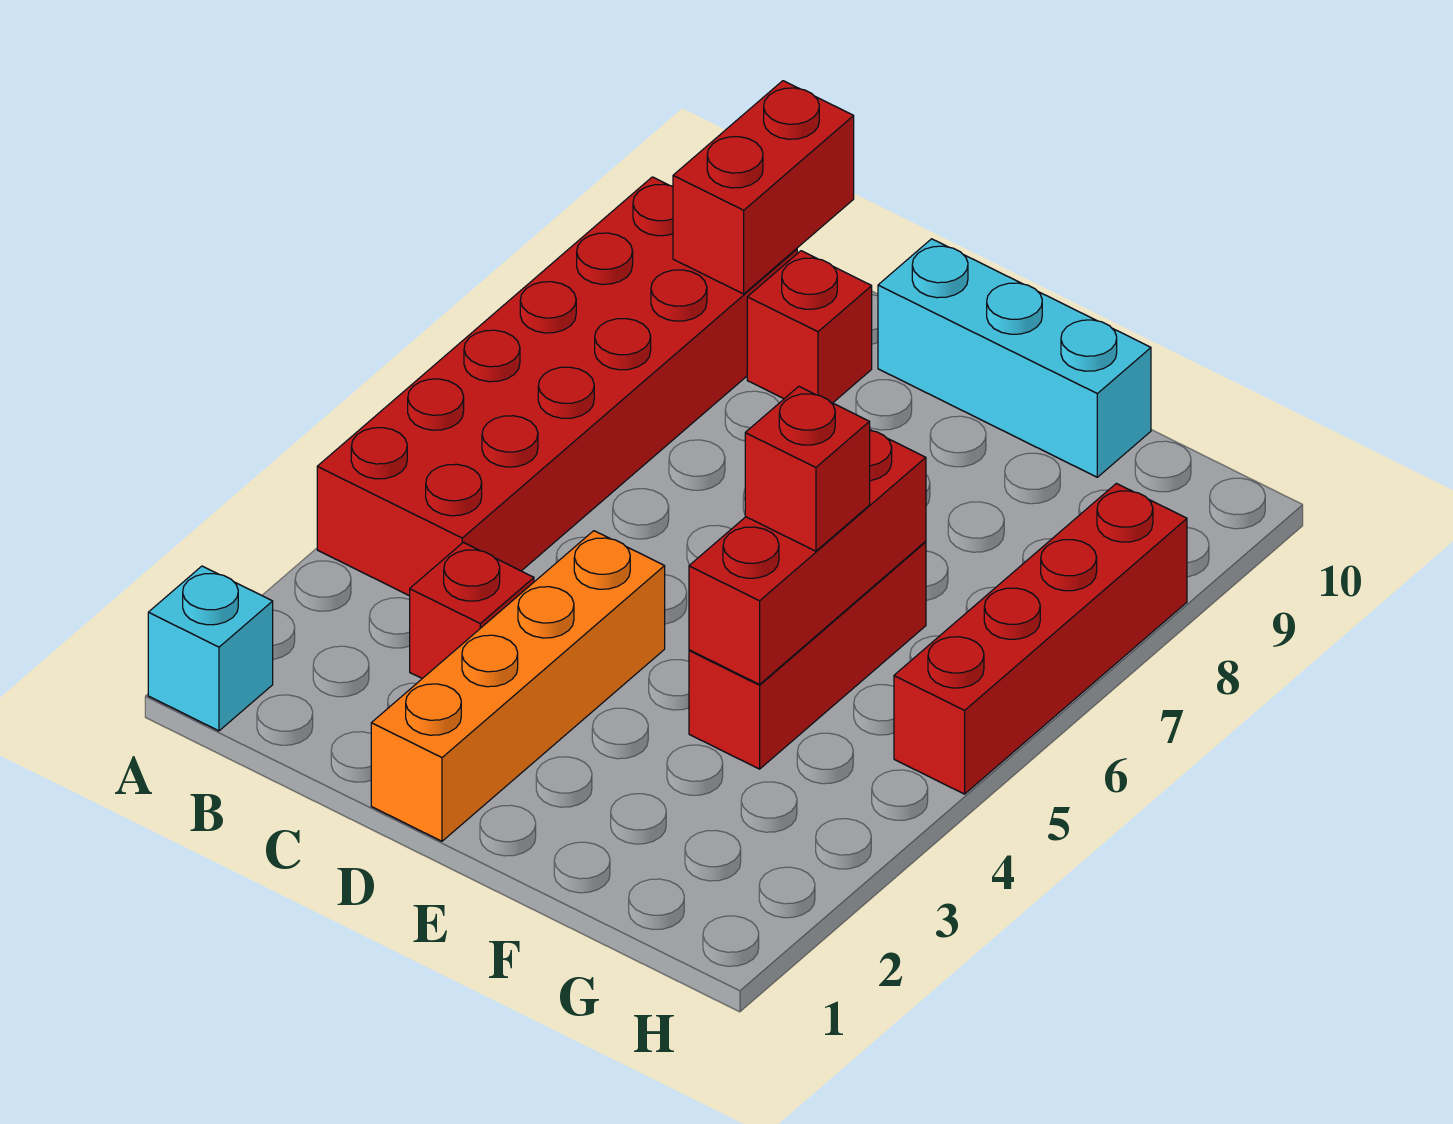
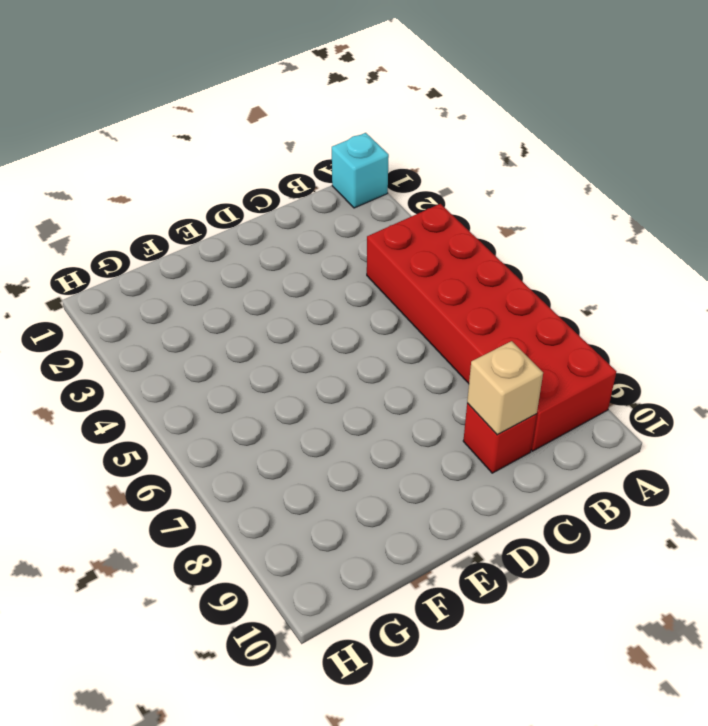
tan 1x1 brick [467,341,543,435] -> none
none -> red 1x1 brick [410,542,534,679]
none -> orange 1x4 brick [371,531,665,841]

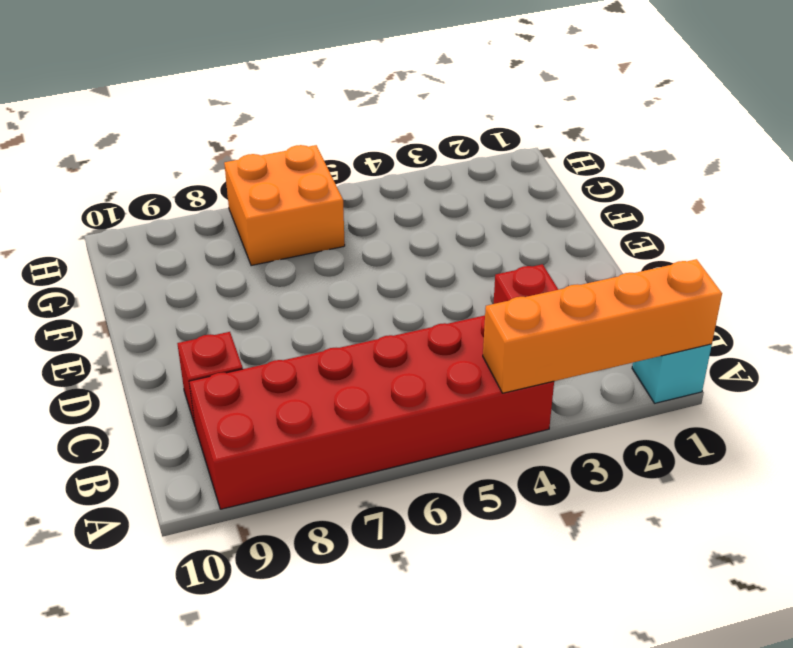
orange 1x4 brick [483,259,722,393] -> orange 1x4 brick moved to [371,531,665,841]
orange 2x2 brick [224,145,345,266] -> red 1x4 brick [894,483,1187,794]
none -> cyan 1x3 brick [878,239,1151,477]
none -> red 1x3 brick [689,542,926,769]

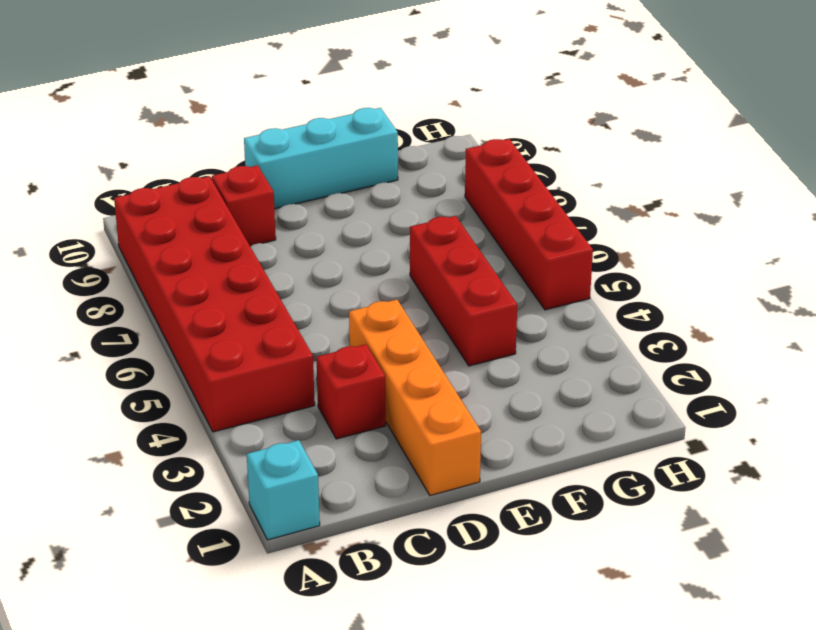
none -> red 1x2 brick [673,81,854,294]
none -> red 1x3 brick [689,430,926,684]

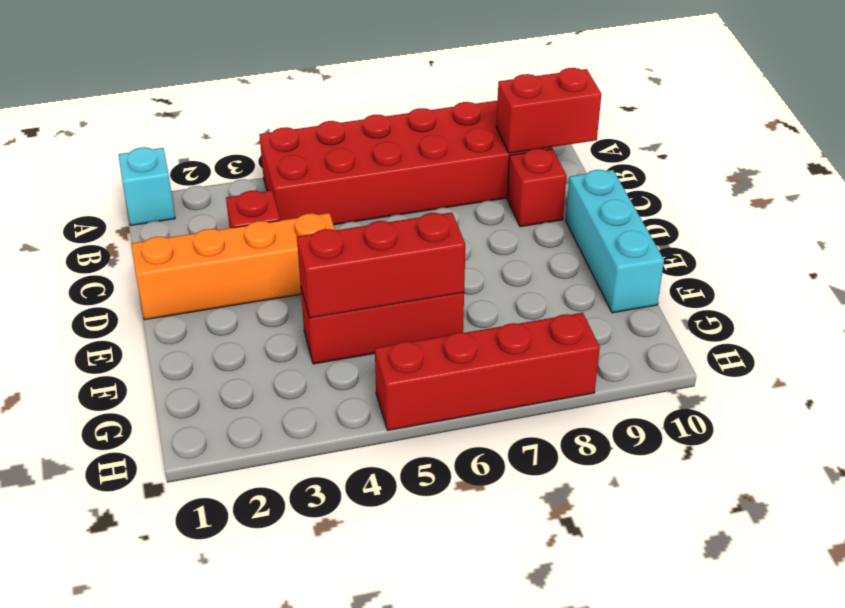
none -> red 1x1 brick [745,387,870,551]

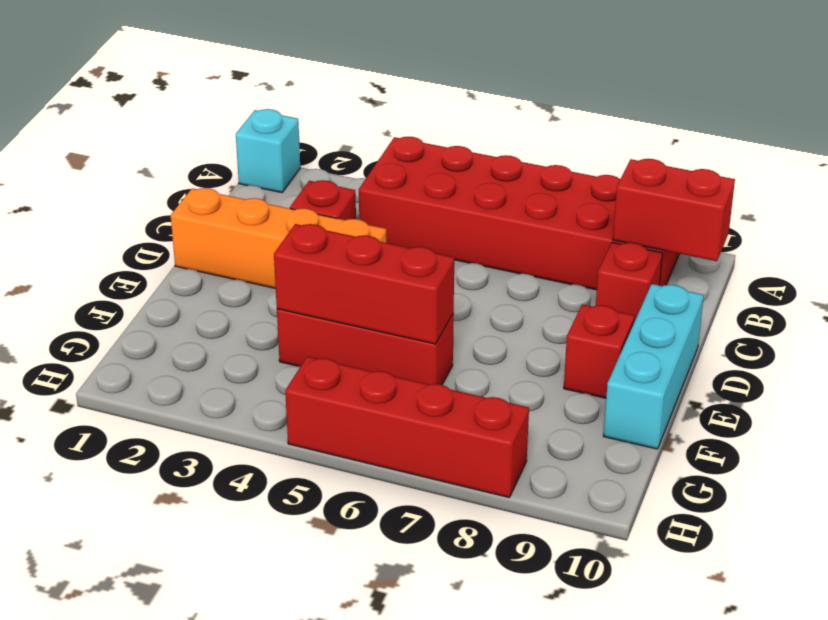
red 1x1 brick [564,304,634,398] -> red 1x1 brick moved to [745,387,870,551]

